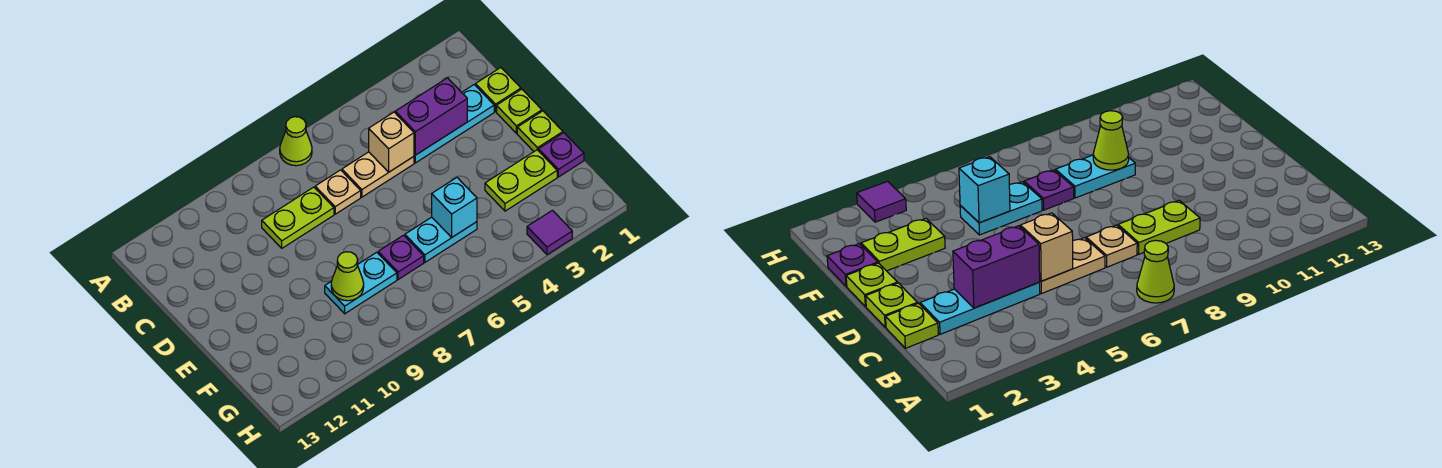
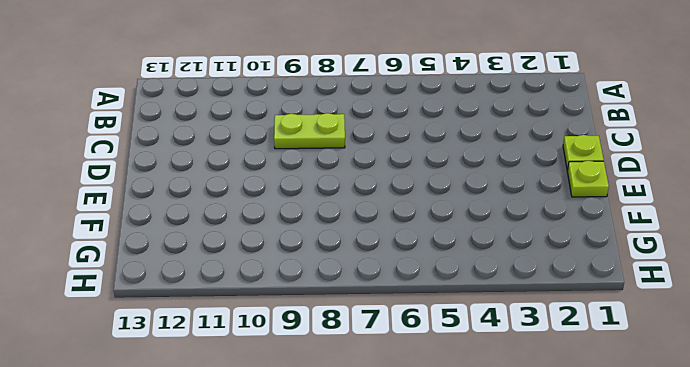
none -> lime 1x1 cone [280,117,312,166]
none -> lime 1x1 plate [476,68,521,112]
none -> cyan 1x3 plate [414,85,494,163]

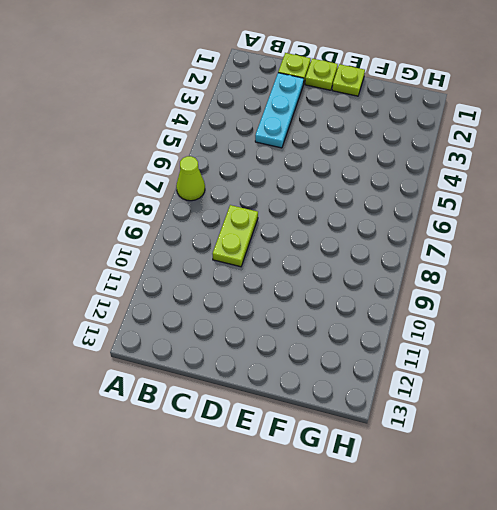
none -> tan 1x2 plate [342,152,414,197]
none -> tan 1x1 plate [315,170,361,214]
none -> purple 1x1 plate [538,133,584,177]

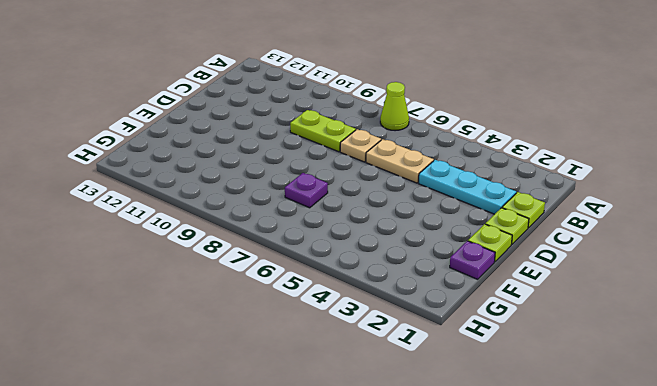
none -> lime 1x2 plate [485,150,557,211]
none -> cyan 1x2 plate [405,217,477,262]
none -> cyan 1x2 plate [325,252,397,314]

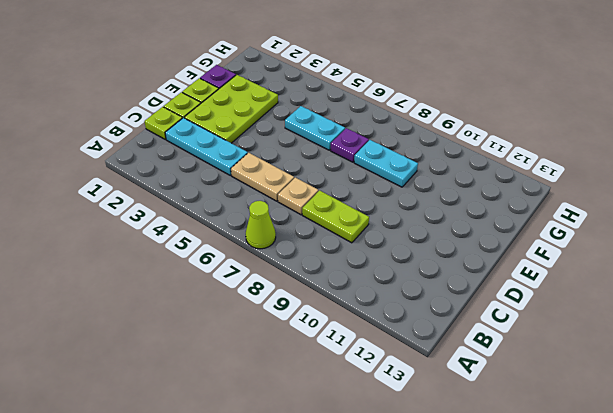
lime 2x3 plate [184,75,278,143] -> lime 1x2 plate [485,150,557,211]
none -> purple 1x1 tile [527,210,572,255]
none -> purple 1x2 brick [395,78,467,155]
none -> tan 1x1 brick [369,112,414,172]

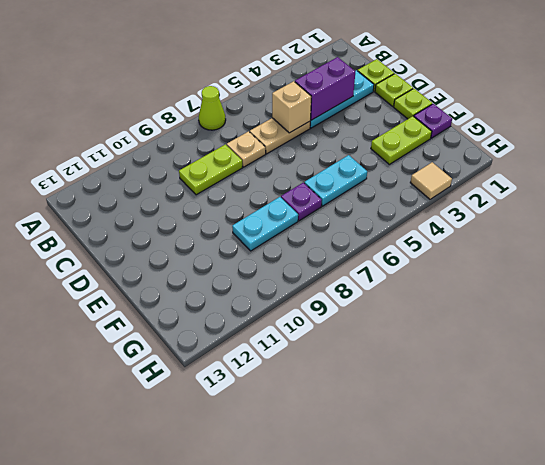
tan 1x1 tile [410,162,452,199] -> purple 1x1 tile [527,210,572,255]
none -> cyan 1x1 brick [432,178,477,238]
none -> lime 1x1 cone [331,252,364,301]

